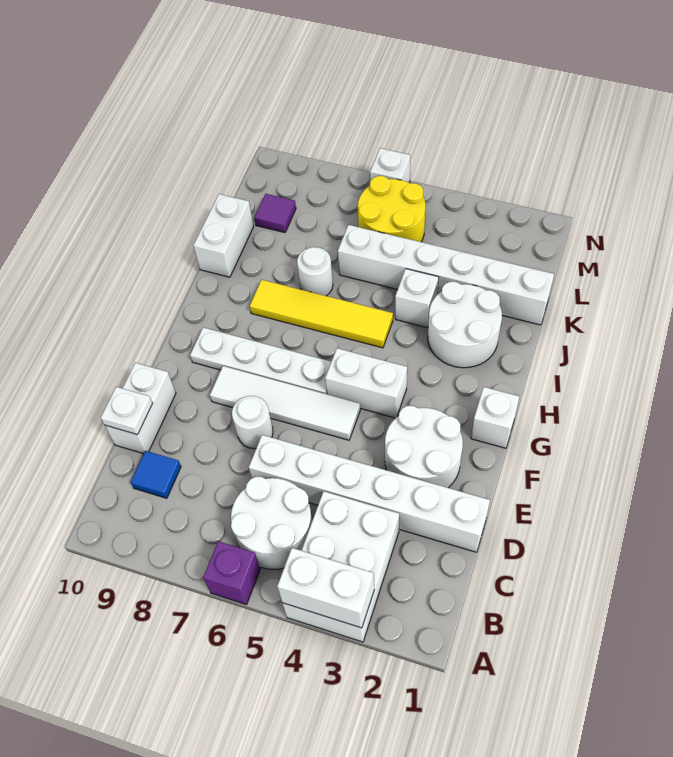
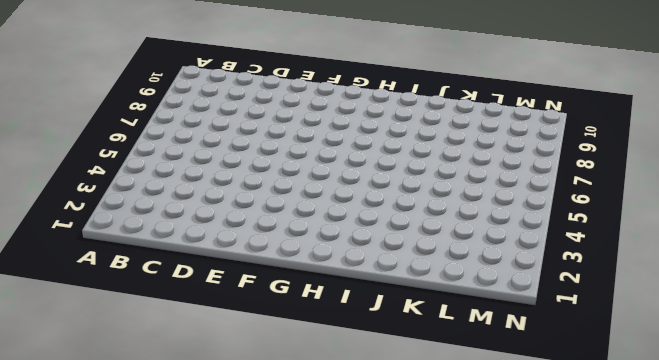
none -> white 2x3 brick [282,491,399,642]
none -> purple 1x1 brick [203,541,260,604]
none -> white 2x2 round brick [231,477,312,569]

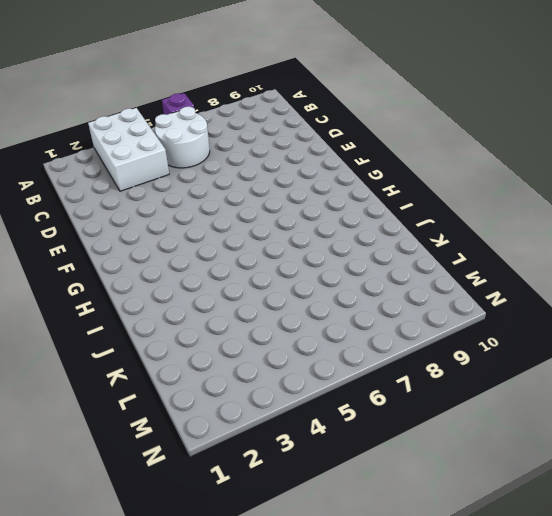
none -> blue 1x1 tile [131,451,181,498]
none -> white 1x6 brick [249,435,490,552]
none -> white 1x2 brick [104,363,176,454]

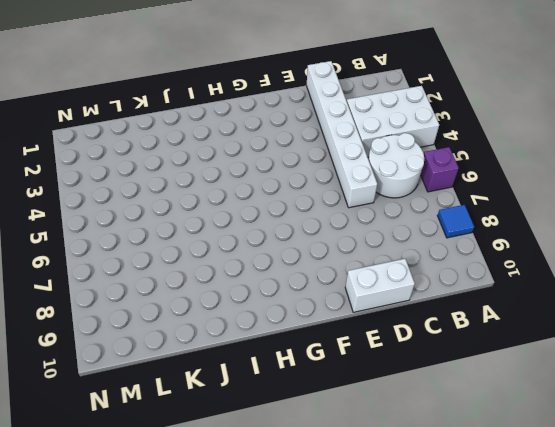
blue 1x1 tile [437,205,474,238] -> blue 1x1 tile moved to [131,451,181,498]
none -> white 2x2 round brick [385,406,463,488]
none -> white 1x1 round brick [232,396,273,449]
none -> white 1x4 tile [210,366,360,440]

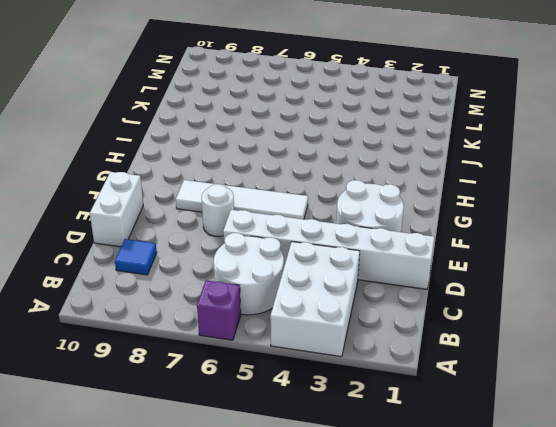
none -> white 1x1 brick [471,387,519,448]
none -> white 1x2 brick [325,348,407,418]
none -> white 1x4 plate [190,327,331,394]

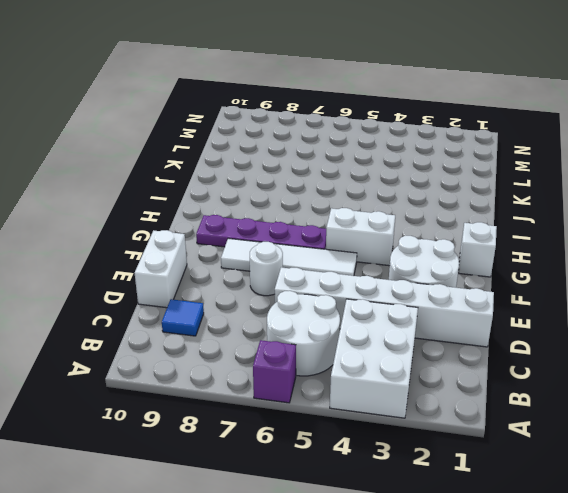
purple 1x4 plate [196,215,326,249] -> white 1x4 plate [190,327,331,394]
none -> white 2x2 round brick [428,282,502,368]
none -> yellow 1x4 tile [250,280,393,348]
none -> white 1x1 brick [395,269,439,328]

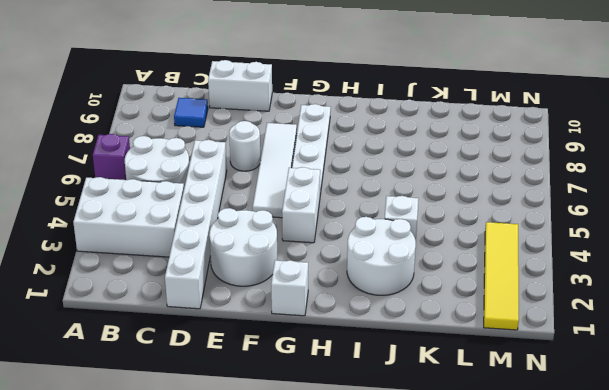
yellow 1x4 tile [484,222,519,330] -> yellow 1x4 tile moved to [250,280,393,348]
none -> white 1x1 round brick [297,247,333,296]
none -> white 1x2 brick [193,194,254,277]
none -> white 1x6 brick [337,225,554,325]

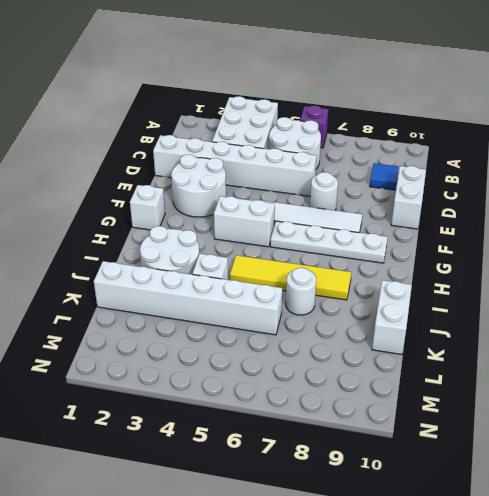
none -> yellow 2x2 round brick [358,176,426,242]
none -> purple 1x1 tile [254,194,296,233]
none -> white 1x1 brick [370,148,410,182]

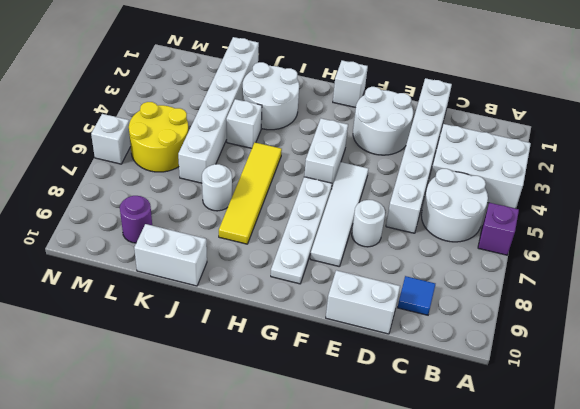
purple 1x1 round brick [120,196,152,243] -> purple 1x1 tile [254,194,296,233]
none -> white 1x2 brick [277,548,374,628]
none -> white 1x1 plate [101,387,153,435]

